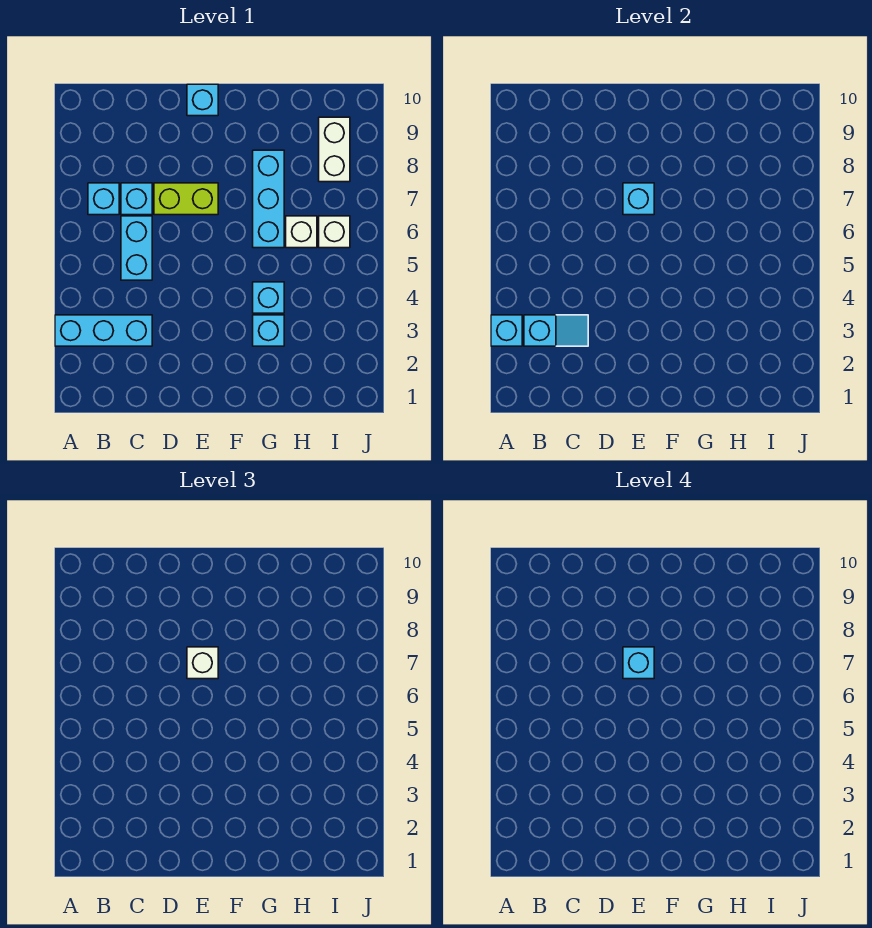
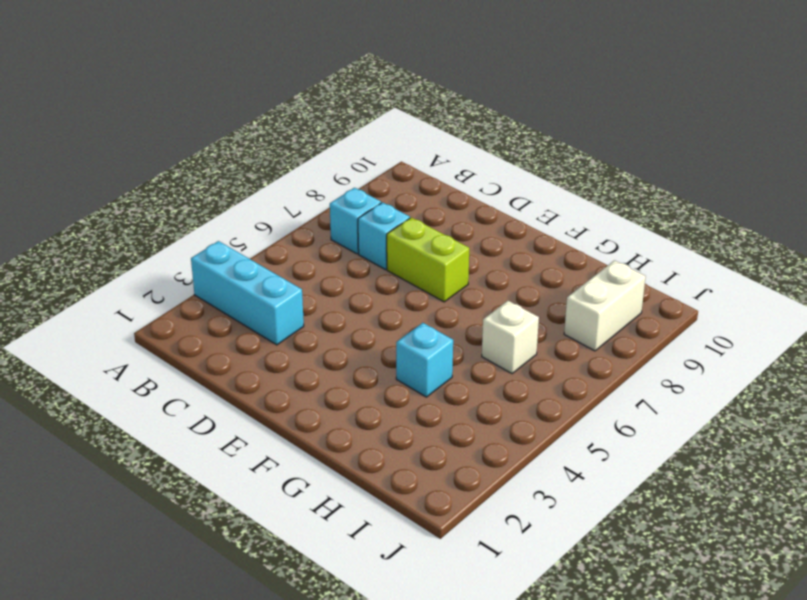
none -> cyan 1x2 brick [121,216,152,280]
none -> cyan 1x1 brick [187,84,218,116]
none -> cyan 1x1 brick [253,315,284,346]

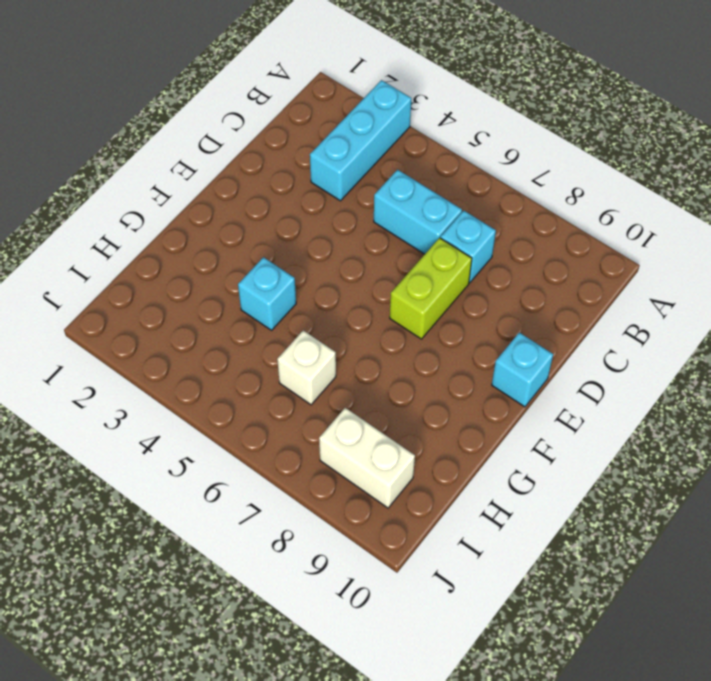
none -> cyan 1x1 brick [88,183,119,215]
none -> cyan 1x1 brick [253,315,284,346]
none -> cyan 1x3 brick [253,150,284,248]

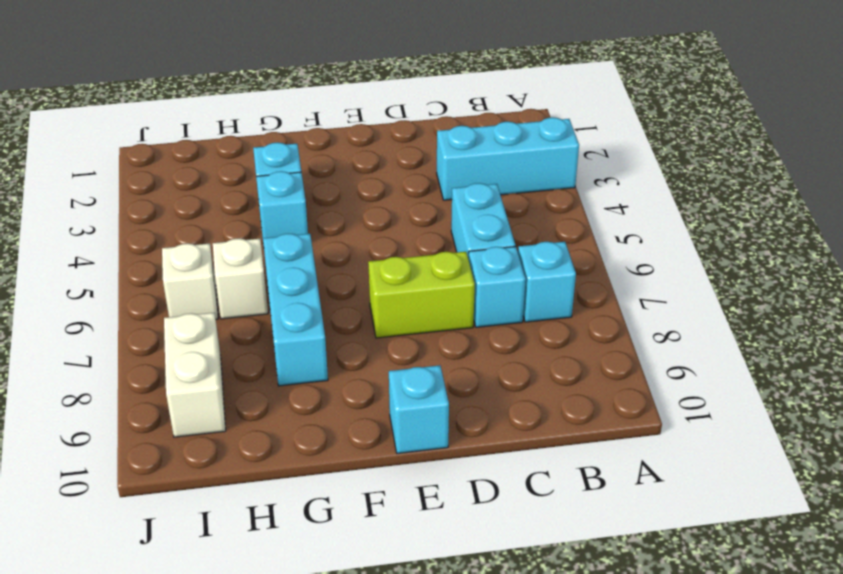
none -> cyan 1x1 brick [491,315,522,346]
none -> cyan 1x2 slope [524,315,588,346]
none -> cyan 1x1 brick [623,183,654,215]

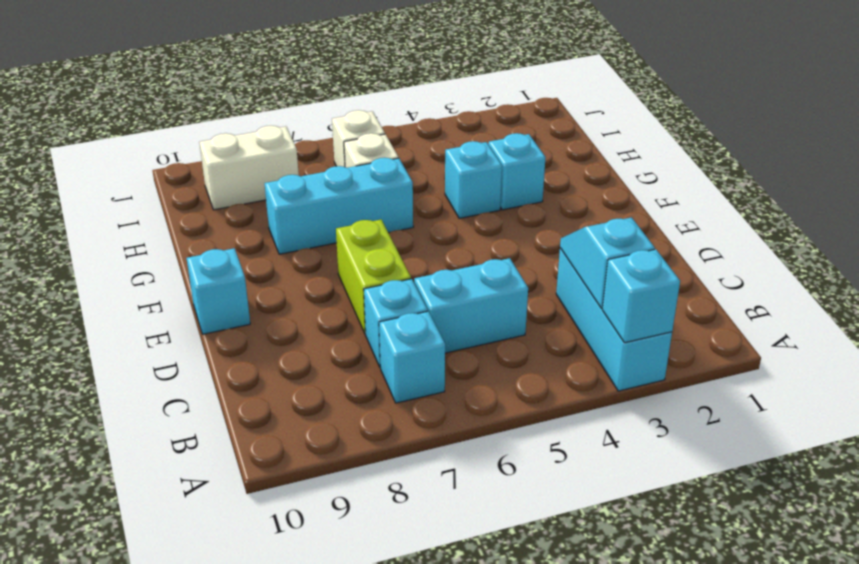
none -> cyan 1x1 brick [623,183,654,215]
none -> white 1x1 brick [187,647,218,679]
none -> cyan 1x1 brick [623,647,654,679]

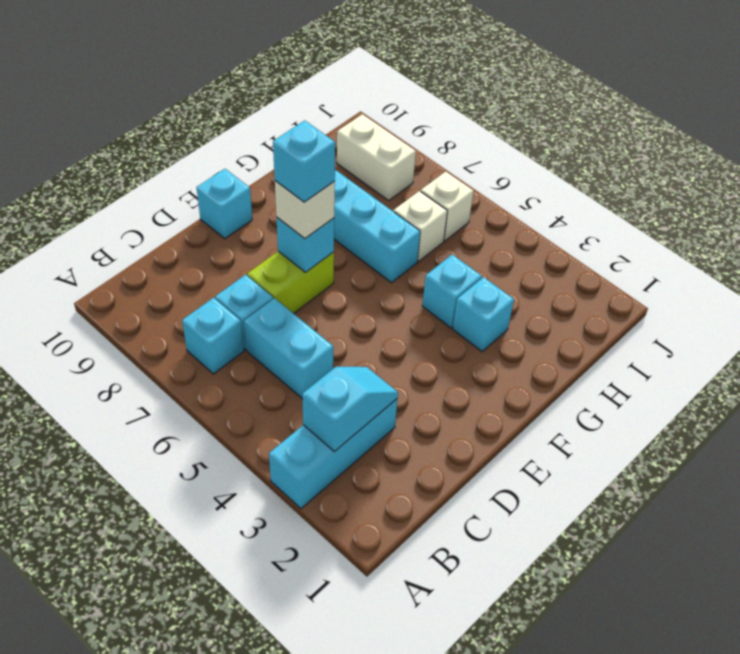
none -> cyan 1x1 brick [491,315,522,346]

